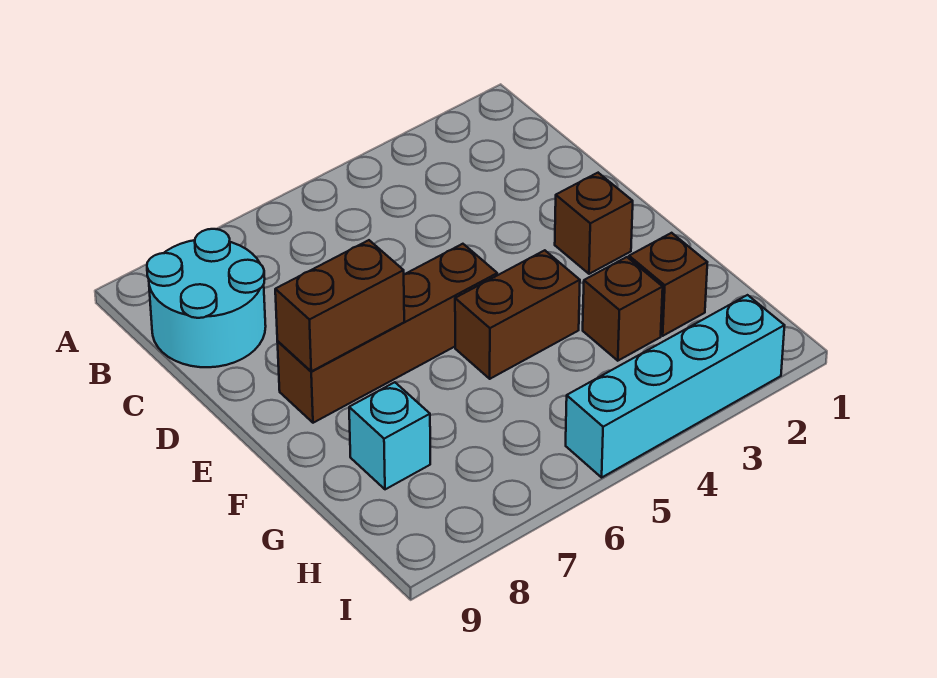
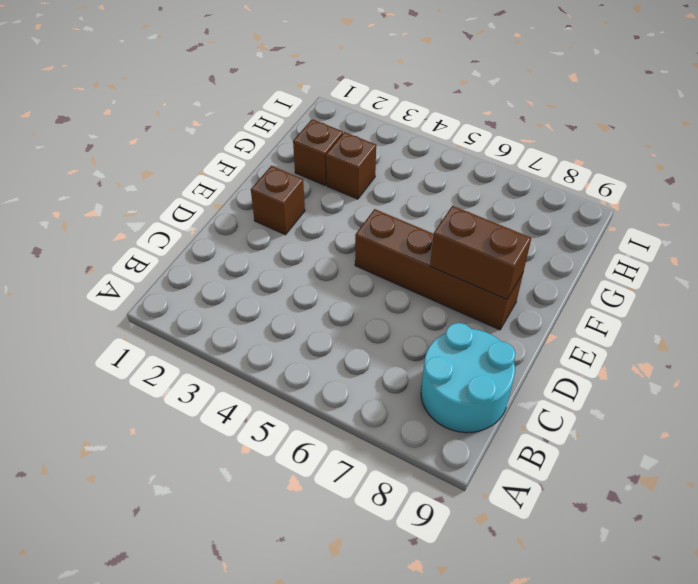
none -> brown 1x2 brick [455,250,580,379]
none -> cyan 1x1 brick [349,382,430,489]

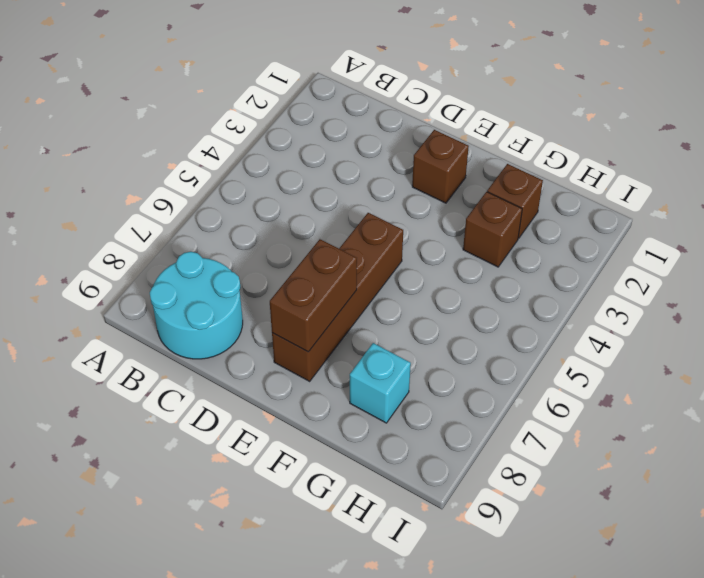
none -> brown 1x2 brick [455,250,580,379]
none -> cyan 1x4 brick [566,295,785,477]

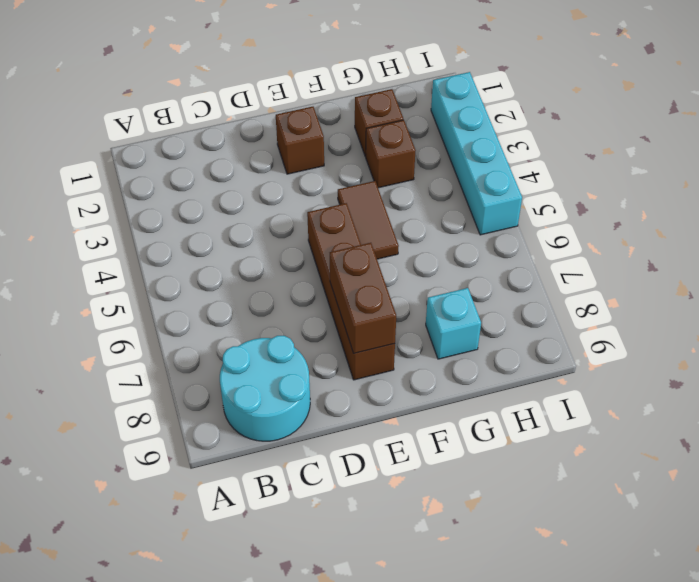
brown 1x2 tile [338,181,399,259] -> brown 1x2 brick [455,250,580,379]

